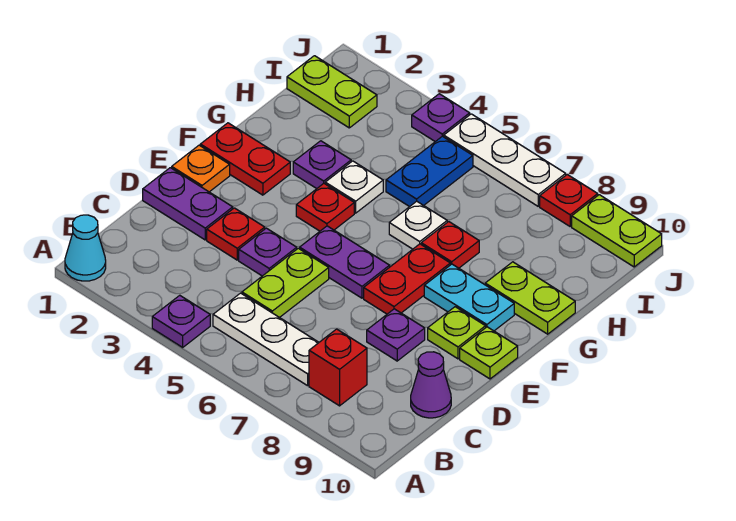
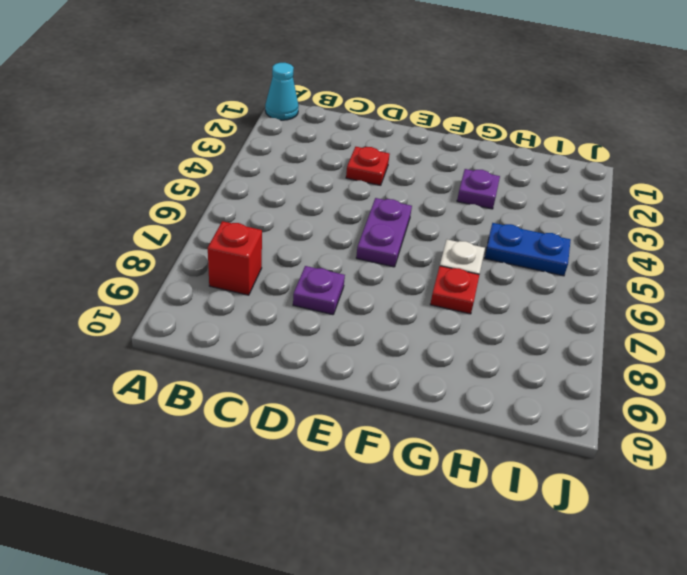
none -> purple 1x1 plate [152,295,210,347]
none -> white 1x3 plate [213,293,319,386]
none -> lime 1x2 plate [242,248,329,318]

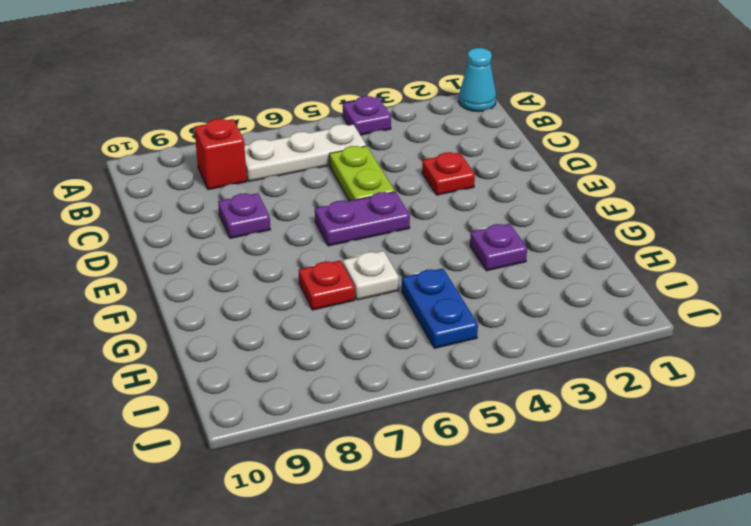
none -> purple 1x1 cone [411,352,451,418]
none -> purple 1x2 plate [143,168,233,240]
none -> purple 1x1 plate [239,228,297,276]

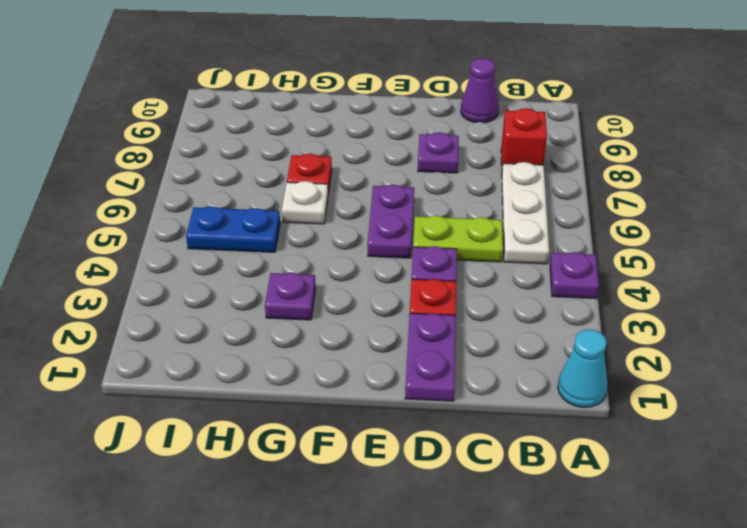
none -> orange 1x1 plate [172,145,230,192]
none -> red 1x2 plate [364,244,450,314]
none -> lime 1x1 plate [428,307,486,359]

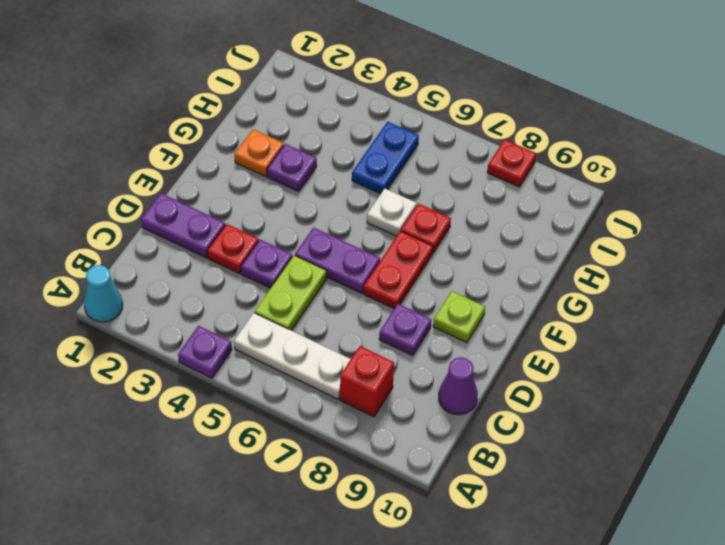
orange 1x1 plate [235,129,284,177] -> orange 1x1 plate moved to [172,145,230,192]
none -> lime 1x1 plate [460,327,518,379]
none -> red 1x2 plate [200,123,290,195]
none -> red 1x1 plate [296,184,354,231]

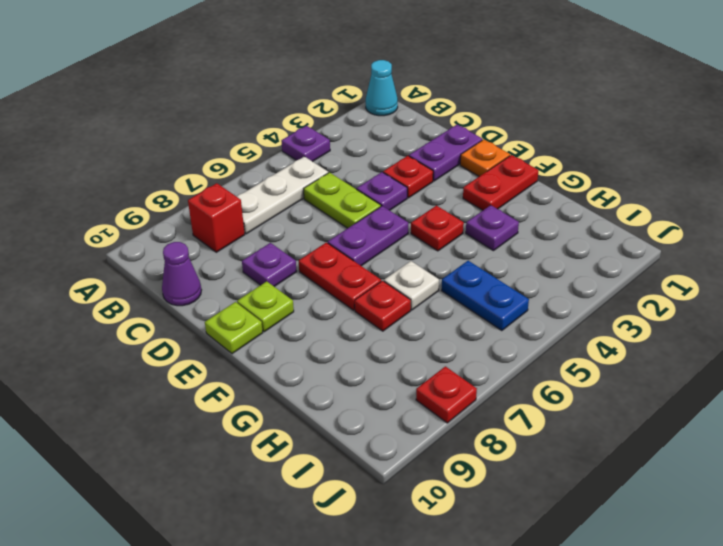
none -> cyan 1x2 plate [424,264,514,331]
none -> white 1x1 plate [325,161,383,213]
none -> lime 1x2 plate [485,262,575,334]

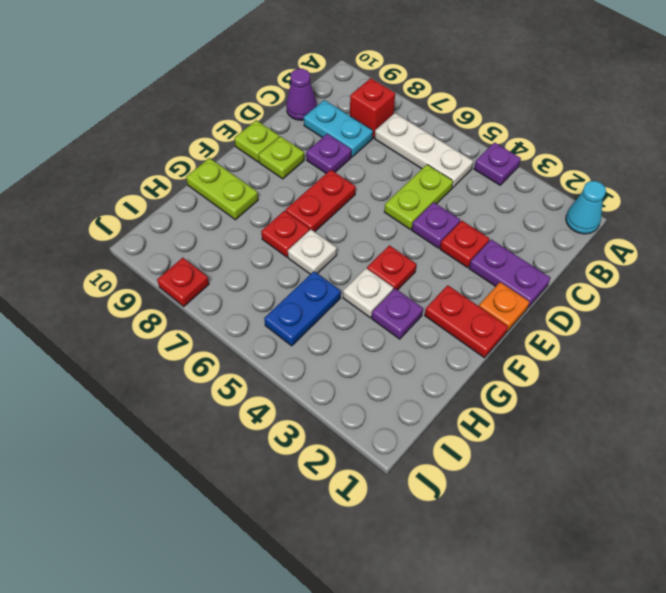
cyan 1x2 plate [304,100,373,157] -> cyan 1x2 plate moved to [424,264,514,331]
none -> purple 1x2 plate [300,226,390,298]
none -> lime 1x2 plate [287,56,377,128]
none -> purple 1x1 plate [412,94,470,142]

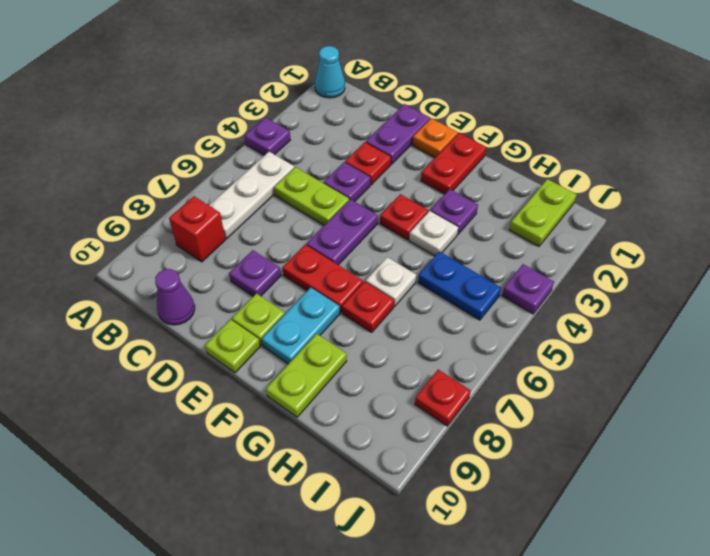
none -> white 1x3 plate [444,114,566,206]
none -> lime 1x2 plate [572,195,662,267]

